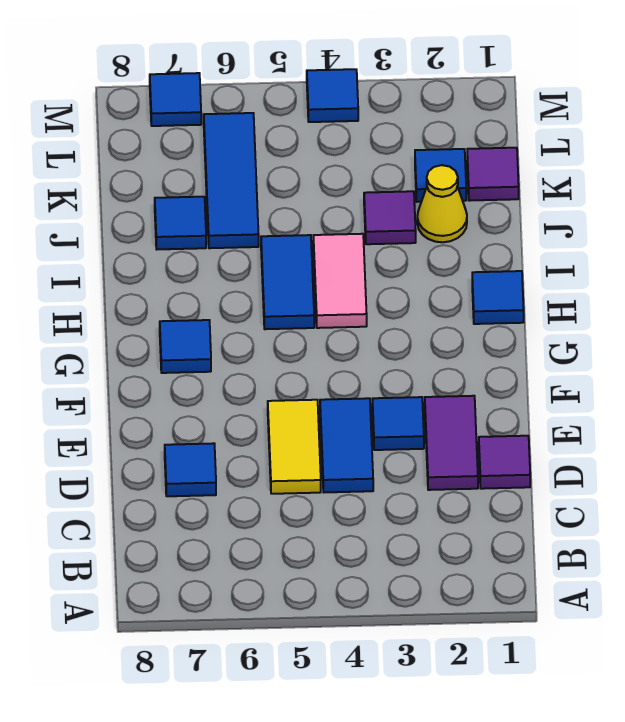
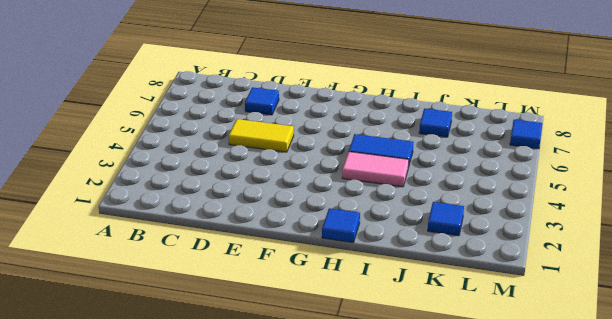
none -> purple 1x1 tile [479,436,530,489]
none -> purple 1x2 tile [425,396,478,490]
none -> blue 1x2 tile [320,398,373,492]

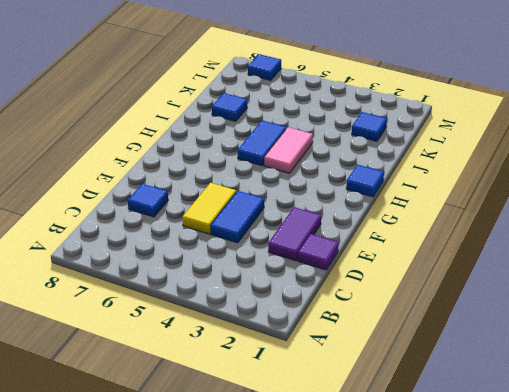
none -> blue 1x1 tile [372,397,424,450]
none -> blue 1x1 tile [160,320,211,373]
none -> yellow 1x1 cone [417,165,467,242]

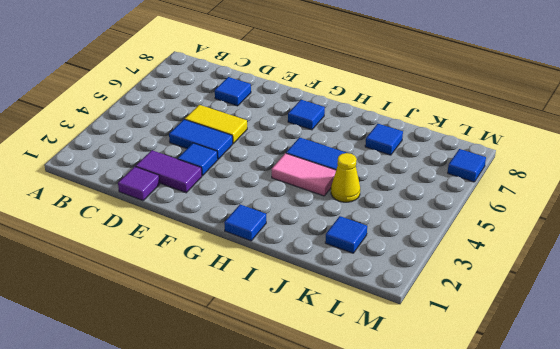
yellow 1x1 cone [331,153,360,202] -> yellow 1x1 cone moved to [417,165,467,242]
none -> purple 1x1 tile [364,191,416,244]
none -> blue 1x3 tile [204,113,259,248]
none -> purple 1x1 tile [467,148,519,201]

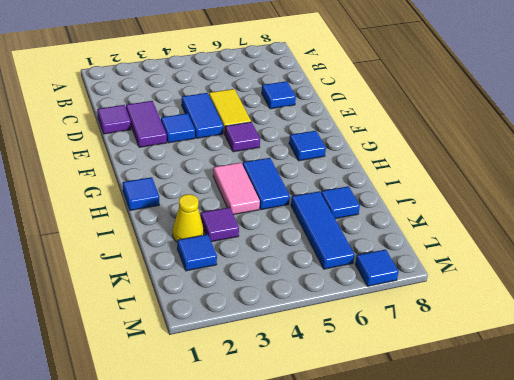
purple 1x1 tile [225,122,260,152] -> purple 1x1 tile moved to [467,148,519,201]
none -> blue 1x1 tile [307,69,358,122]

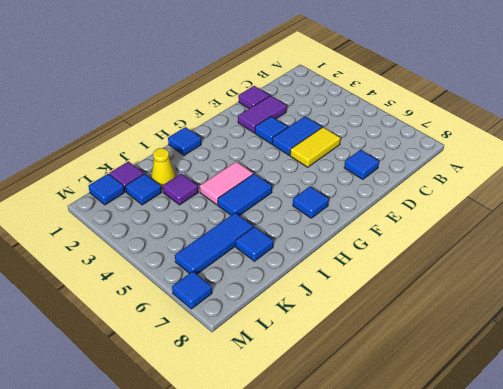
blue 1x1 tile [88,174,125,205] -> blue 1x1 tile moved to [307,69,358,122]

